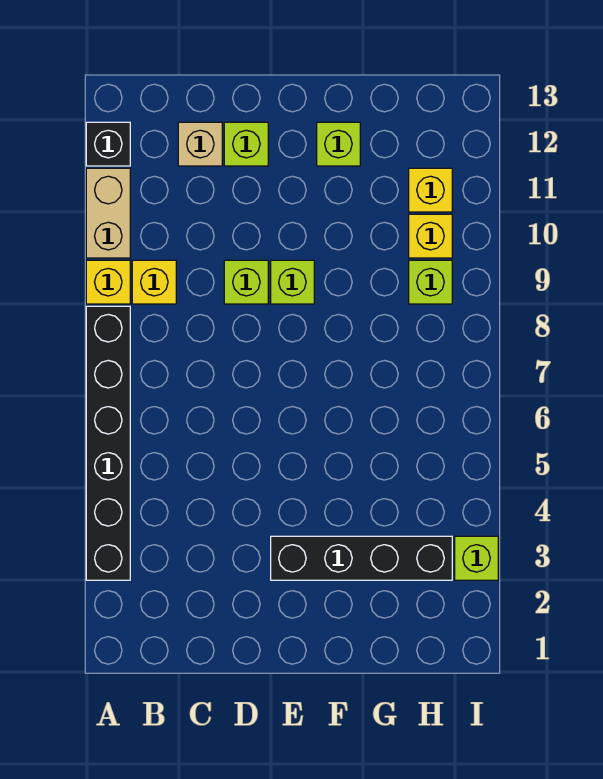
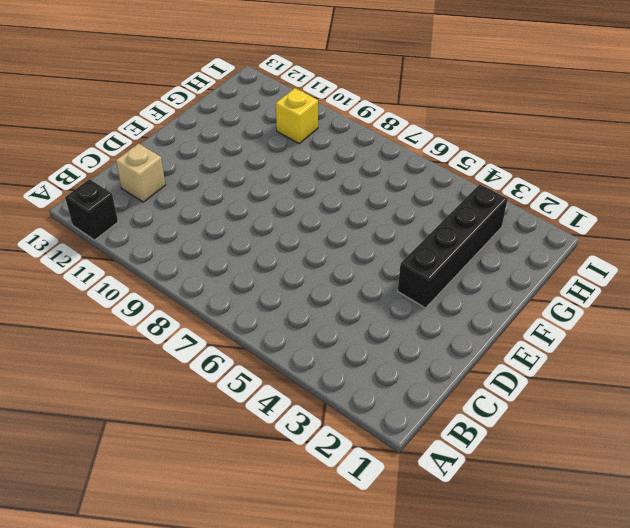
none -> black 1x6 brick [86,306,130,580]
none -> yellow 1x1 brick [86,260,130,304]
none -> tan 1x2 brick [86,168,130,258]

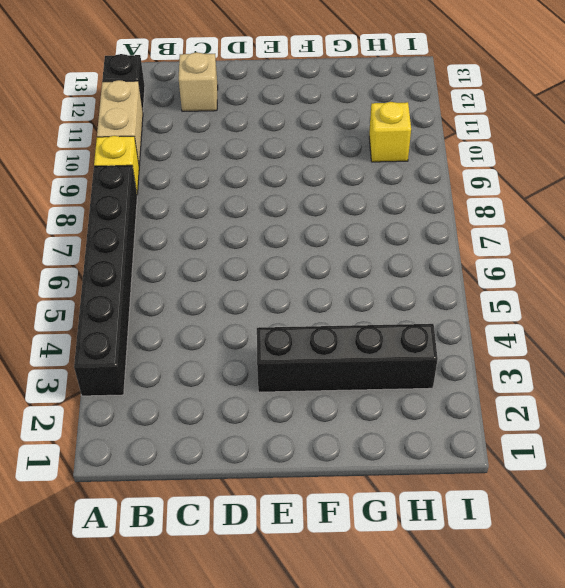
none -> yellow 1x1 brick [132,260,176,304]
none -> lime 1x1 brick [224,260,268,304]
none -> lime 1x1 brick [224,122,268,166]

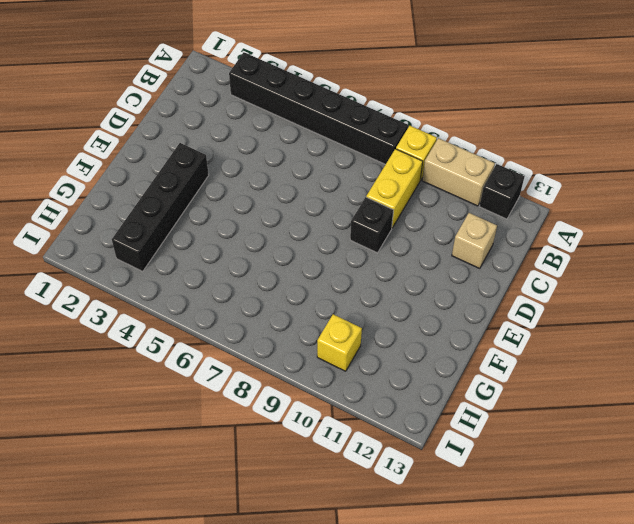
yellow 1x2 brick [366,149,423,228] -> yellow 1x1 brick [132,260,176,304]
black 1x1 brick [350,197,393,253] -> lime 1x1 brick [224,260,268,304]
none -> lime 1x1 brick [224,122,268,166]
none -> lime 1x1 brick [271,260,314,304]
none -> lime 1x1 brick [317,122,360,166]

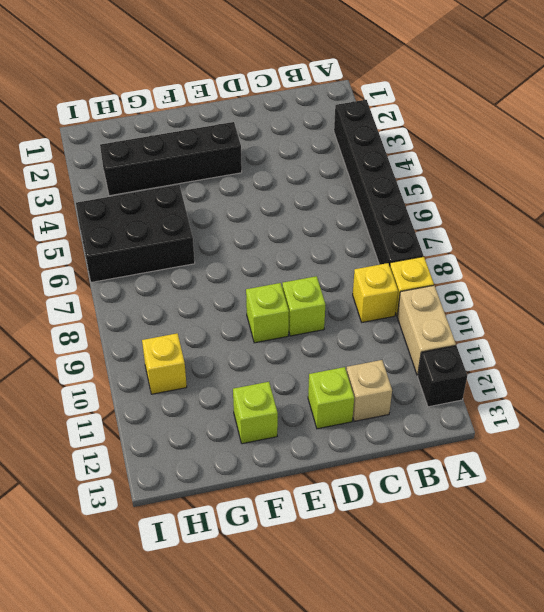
black 2x3 brick [76,185,195,282] -> none
none -> lime 1x1 brick [409,260,452,304]
none -> yellow 1x1 brick [409,168,452,212]
none -> lime 1x1 brick [455,536,498,580]

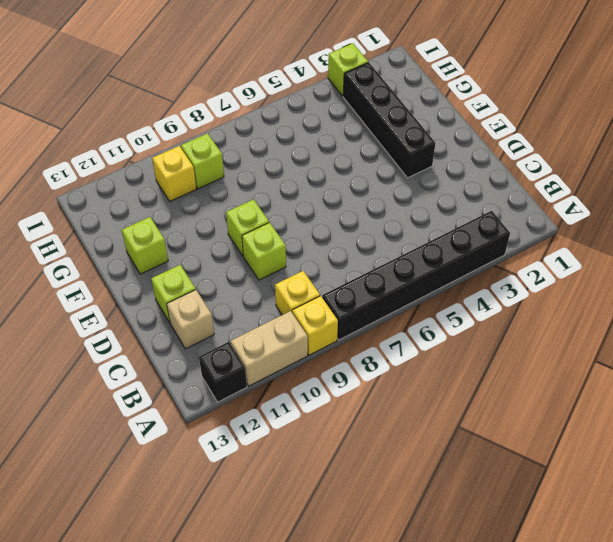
none -> yellow 1x1 brick [409,168,452,212]

